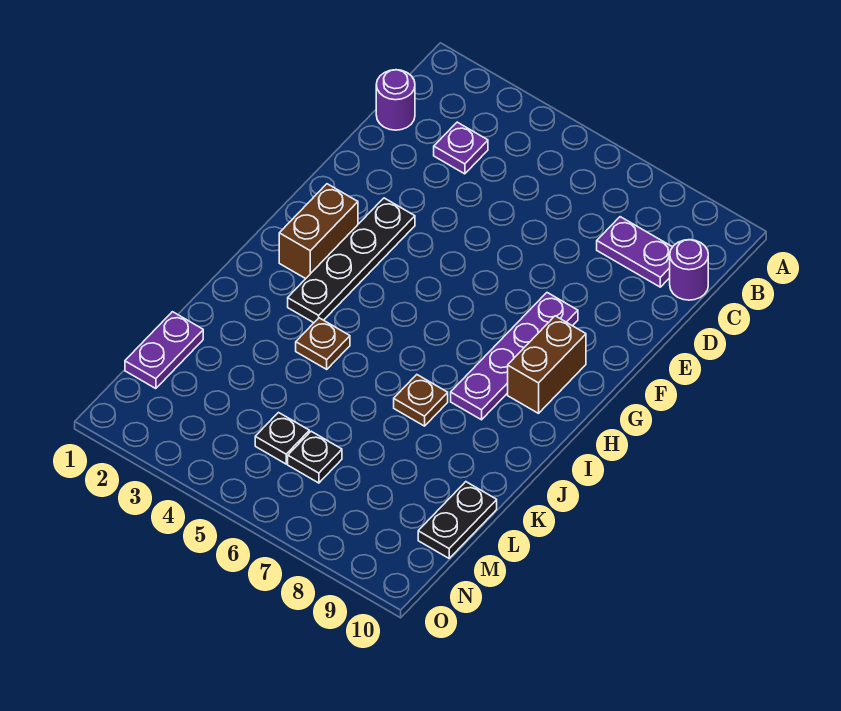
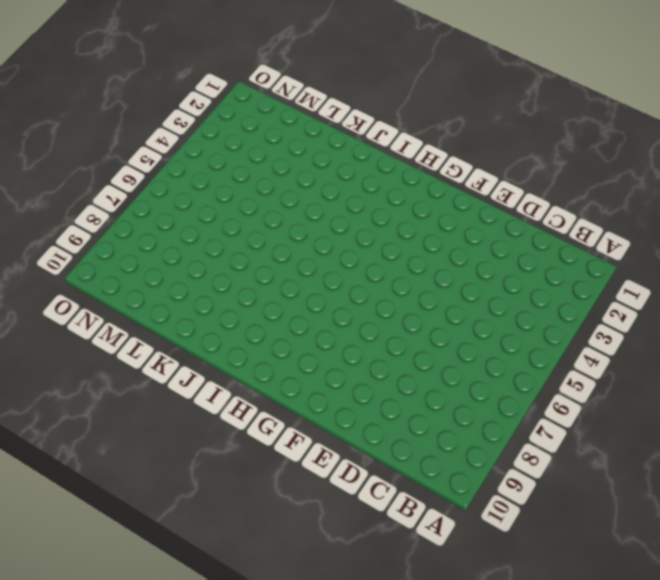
none -> purple 1x1 round brick [376,70,415,130]
none -> purple 1x1 plate [434,122,488,174]
none -> purple 1x2 plate [597,217,672,287]

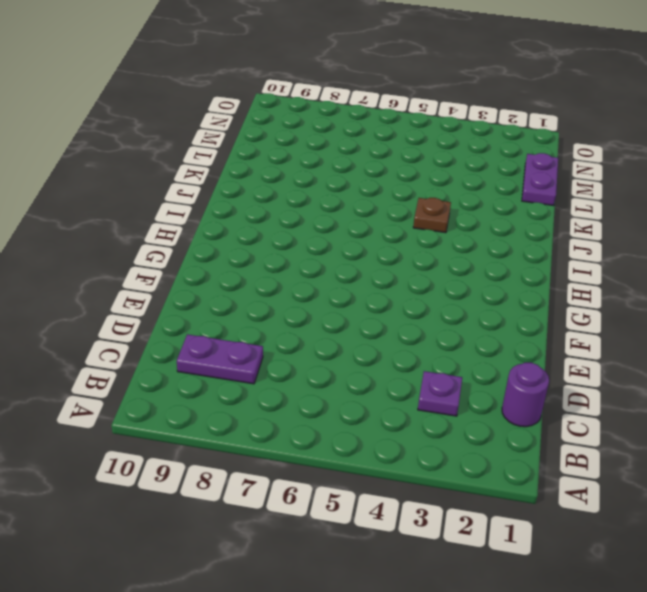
none -> purple 1x1 round brick [670,240,708,300]
none -> black 1x4 plate [288,198,415,323]
none -> purple 1x4 plate [451,293,578,420]

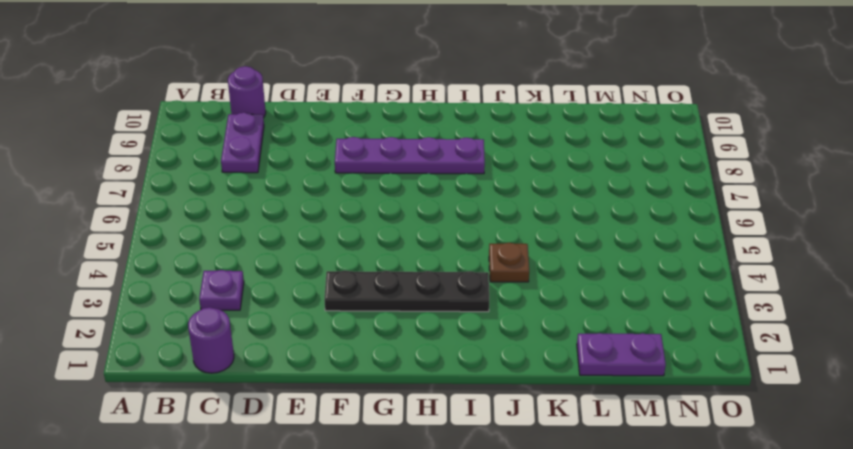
none -> brown 1x2 brick [279,184,358,279]
none -> brown 1x2 brick [508,316,586,413]
none -> brown 1x1 plate [394,375,448,426]

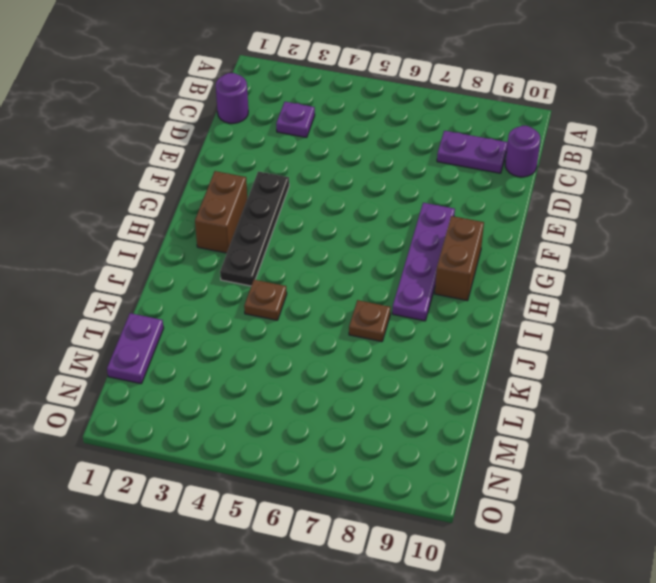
none -> black 1x2 plate [418,482,497,558]
none -> black 1x1 plate [255,413,309,464]
none -> black 1x1 plate [288,431,342,483]

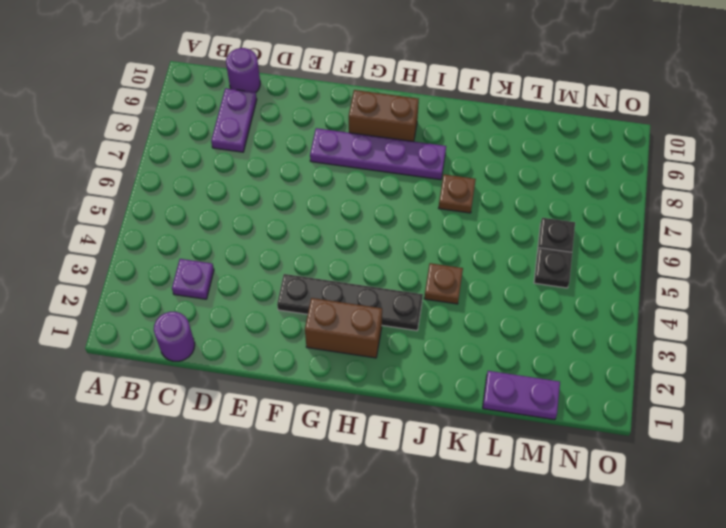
none -> black 1x2 plate [418,482,497,558]

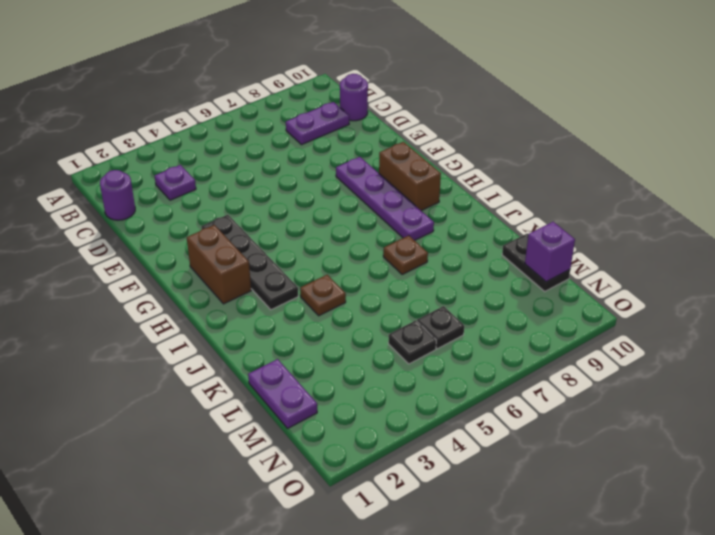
purple 1x1 brick [525,222,575,282] -> none

